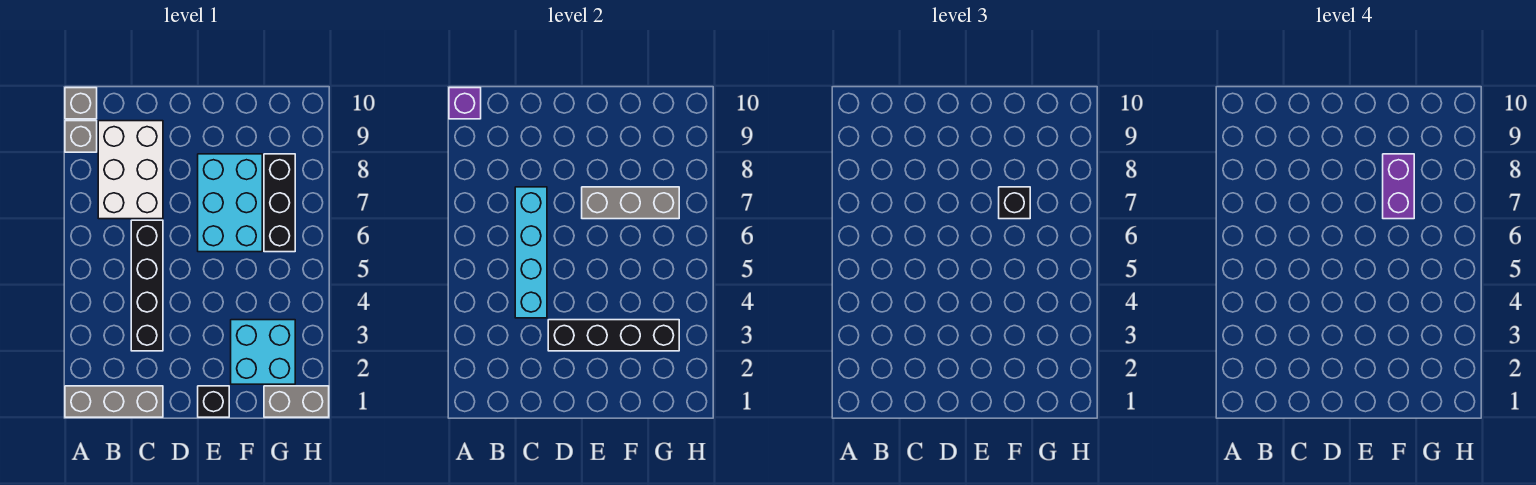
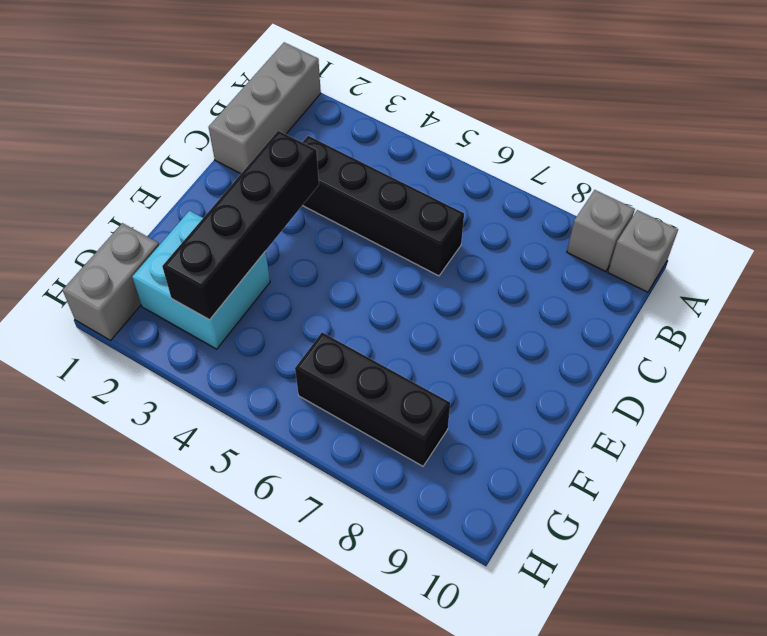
none -> white 2x3 brick [98,121,163,219]
none -> black 1x1 brick [198,386,229,417]
none -> cyan 2x3 brick [198,154,262,252]

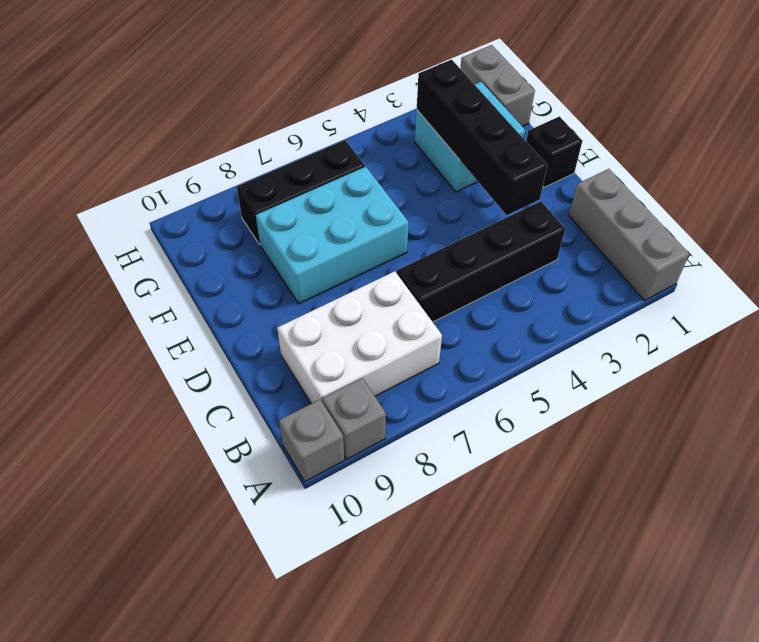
none -> purple 1x1 brick [449,88,481,119]
none -> cyan 1x4 brick [515,187,547,318]
none -> grey 1x3 brick [582,187,679,219]

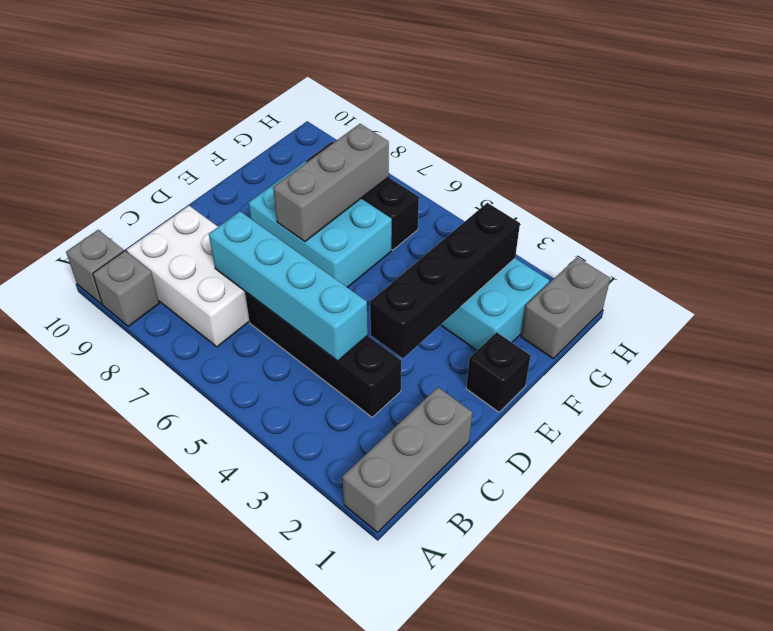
none -> purple 1x1 brick [449,88,481,119]
none -> black 1x1 brick [999,187,1030,219]
none -> purple 1x2 brick [1383,154,1414,219]

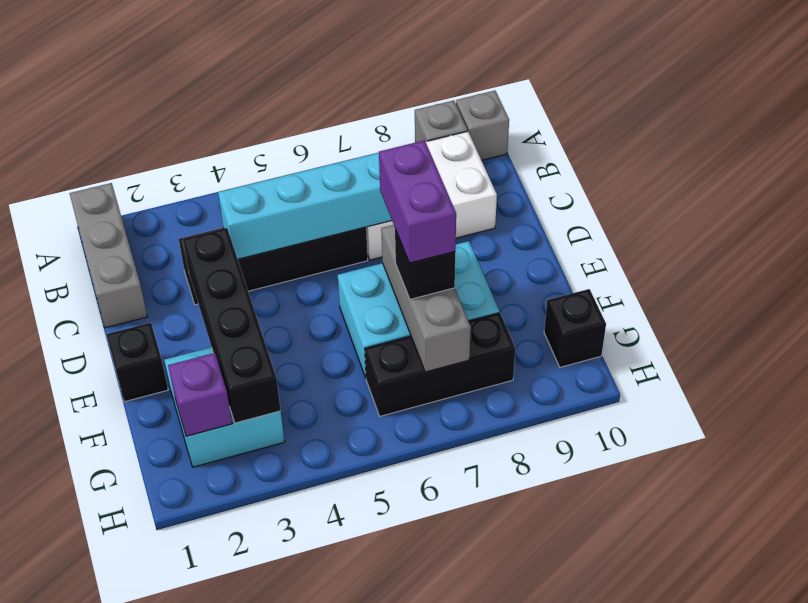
purple 1x2 brick [379,140,456,263] -> purple 1x2 brick turned to [1383,154,1414,219]
purple 1x1 brick [168,353,232,436] -> purple 1x1 brick moved to [449,88,481,119]
black 1x1 brick [544,289,606,367] -> none
none -> grey 1x2 brick [264,386,329,417]

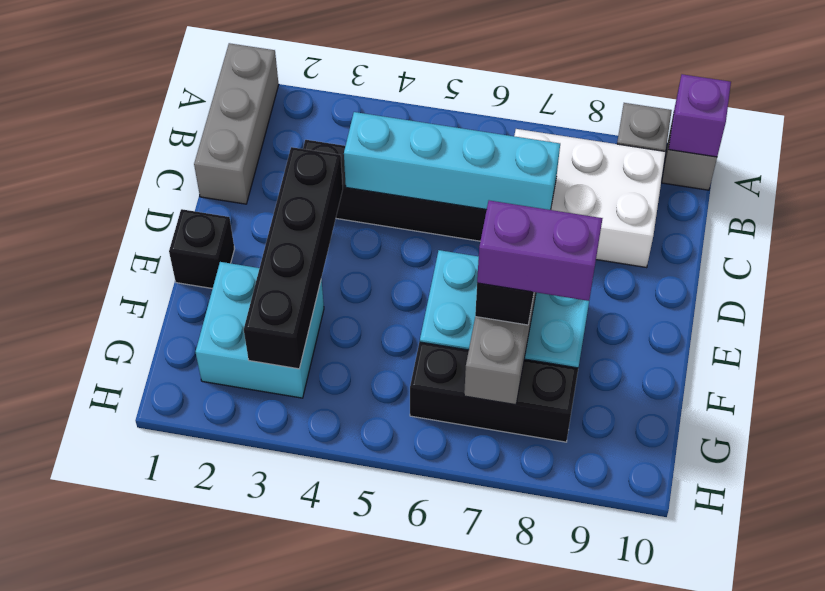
none -> grey 1x2 brick [264,386,329,417]

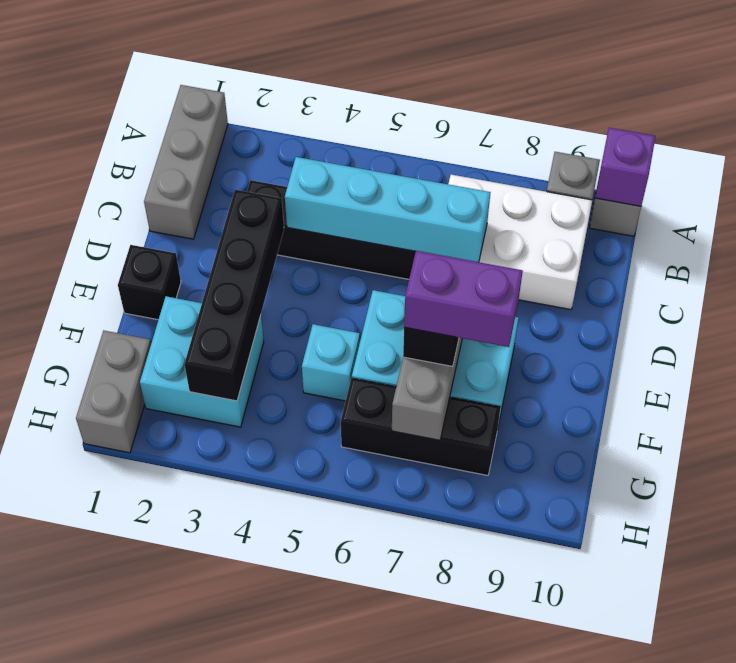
cyan 1x1 brick [302,324,360,401] -> none

